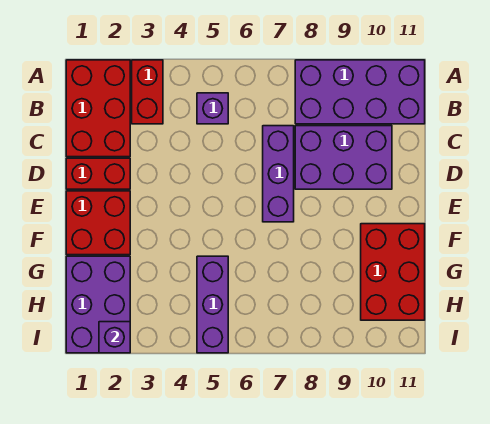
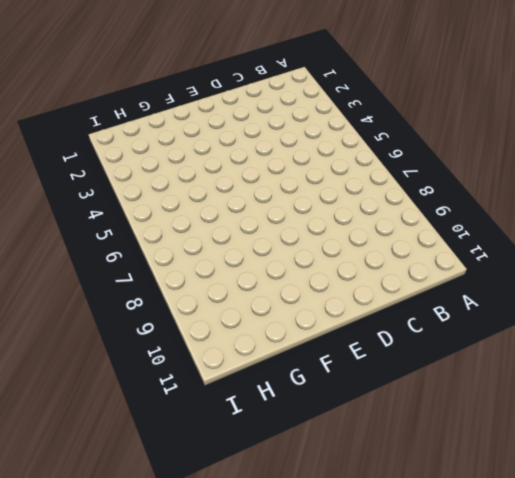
none -> red 2x3 brick [66,60,130,157]
none -> red 1x2 brick [132,60,163,124]
none -> purple 2x4 brick [295,60,425,124]

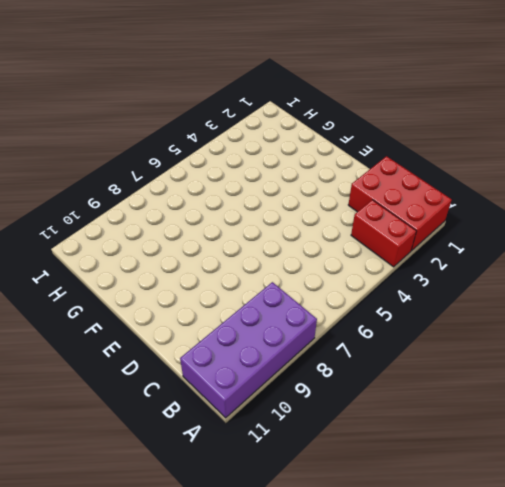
none -> purple 1x1 brick [197,93,228,124]
none -> purple 1x3 brick [263,126,294,222]
none -> purple 2x3 brick [295,126,392,189]

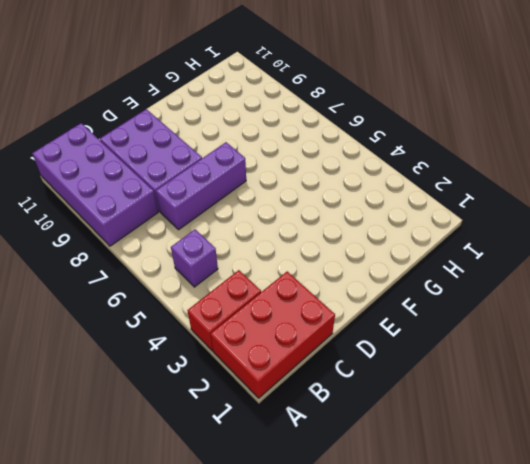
none -> red 1x2 brick [66,158,130,189]
none -> red 2x2 brick [66,191,130,255]
none -> red 2x3 brick [361,224,425,320]

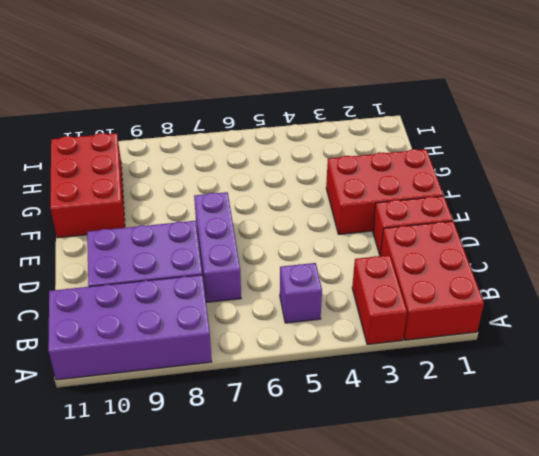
red 2x3 brick [326,149,443,234] -> red 2x2 brick [66,191,130,255]
none -> purple 2x3 brick [66,256,130,353]
none -> purple 1x3 brick [197,256,228,353]
none -> purple 1x1 brick [99,322,130,353]

